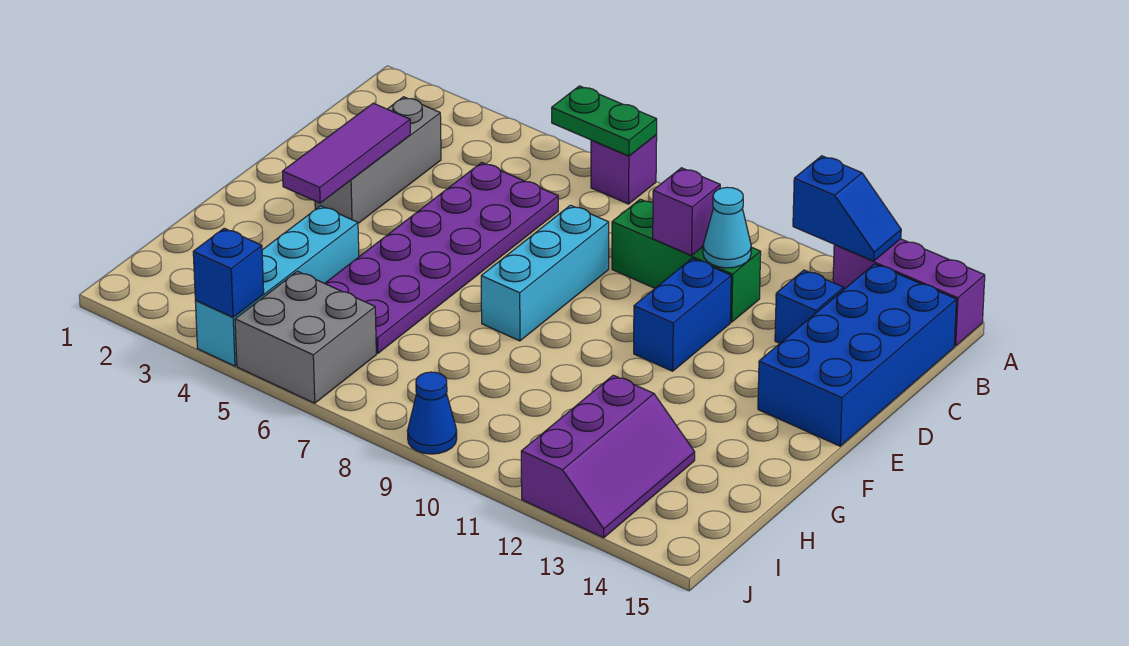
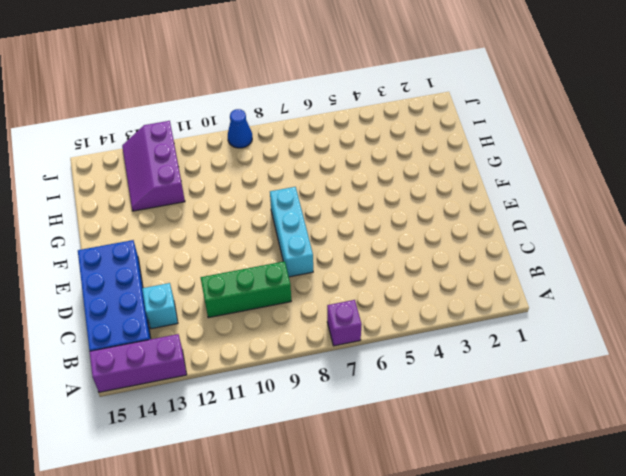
cyan 1x1 brick [142,283,178,329] -> blue 1x1 brick [775,270,844,343]
none -> grey 1x3 brick [315,97,441,223]
none -> purple 2x6 plate [325,162,558,353]
none -> blue 1x2 brick [634,258,731,371]

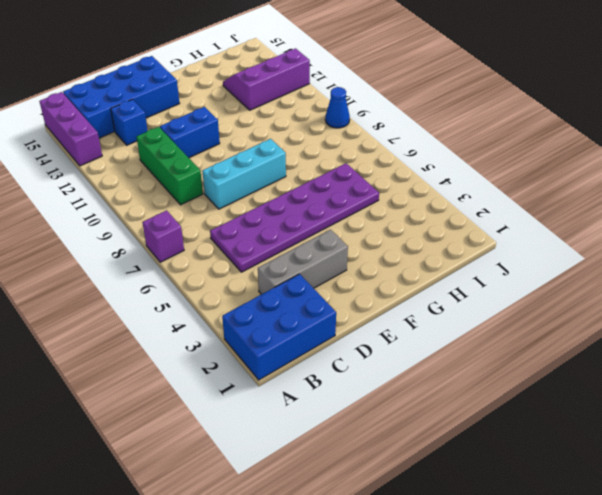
blue 2x3 brick [222,274,336,380] -> none
none -> cyan 1x4 brick [195,206,359,366]
none -> grey 2x2 brick [235,271,376,403]
none -> green 1x2 plate [552,86,657,156]

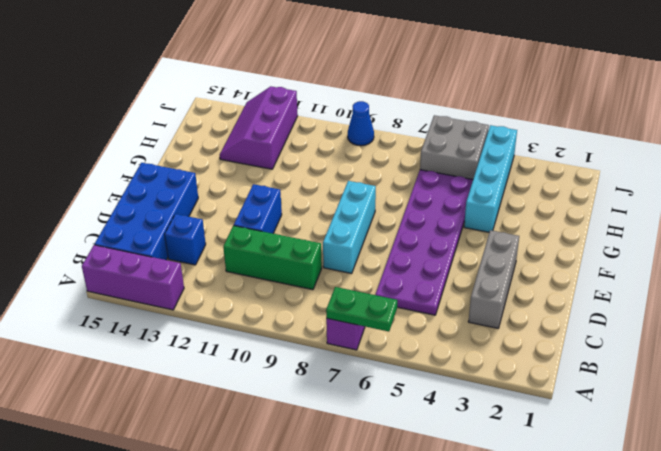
none -> blue 1x2 slope [793,156,901,261]
none -> purple 1x1 brick [653,168,720,256]
none -> cyan 1x1 cone [703,187,751,268]

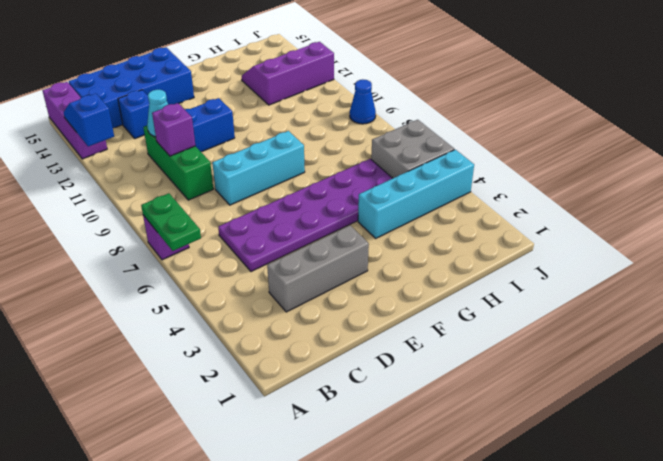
none -> purple 1x3 tile [283,103,410,203]
none -> blue 1x1 brick [193,228,264,317]

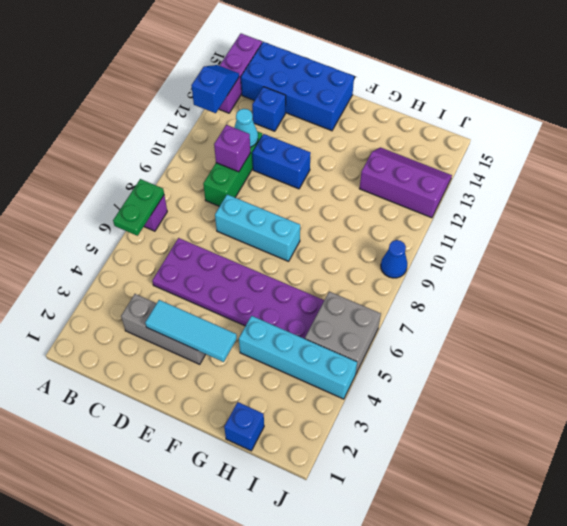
cyan 1x3 tile [145,300,237,362] -> purple 1x3 tile [283,103,410,203]
blue 1x1 brick [224,402,264,451] -> blue 1x1 brick moved to [193,228,264,317]

